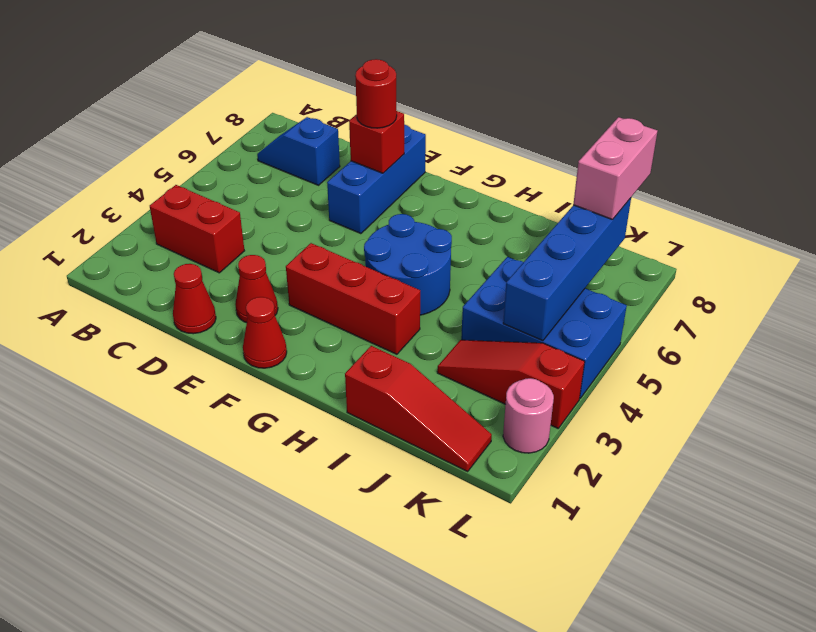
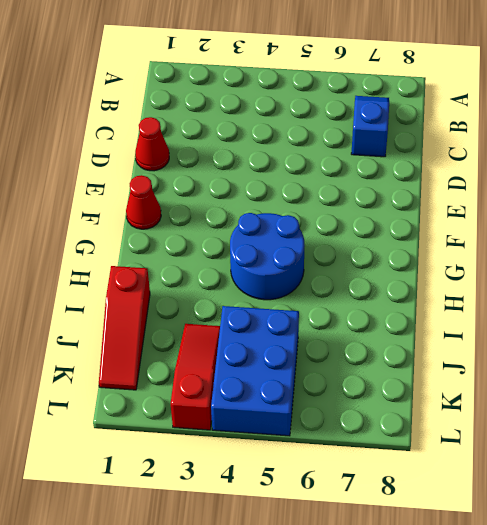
none -> red 1x2 brick [150,185,244,273]
none -> red 1x1 cone [235,255,278,323]
none -> blue 1x3 brick [327,124,426,234]

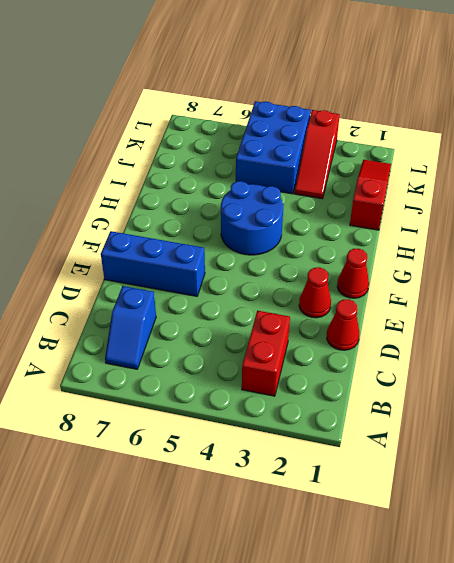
none -> red 1x3 brick [286,243,420,354]
none -> pink 1x1 round brick [503,378,554,453]
none -> red 1x1 brick [349,111,404,173]

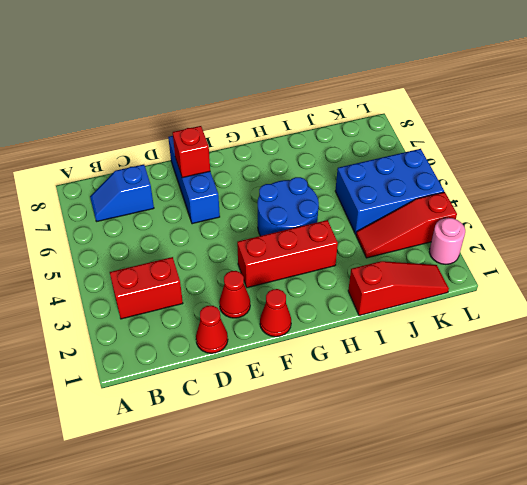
none -> blue 1x4 brick [503,198,631,341]
none -> red 1x1 round brick [355,59,397,128]
none -> pink 1x2 brick [573,117,658,220]

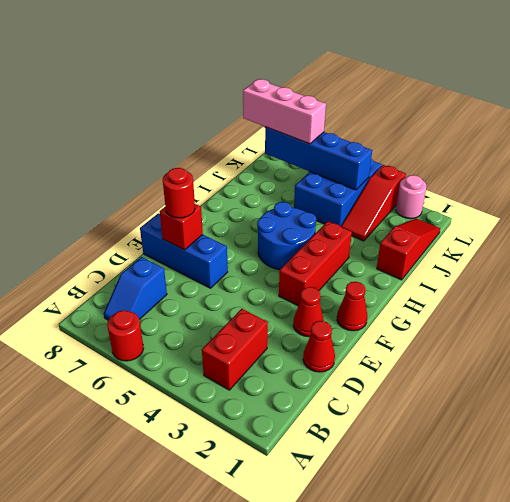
red 1x1 round brick [107,310,144,361] -> none
pink 1x3 brick [243,79,326,144] -> pink 1x2 brick [573,117,658,220]

